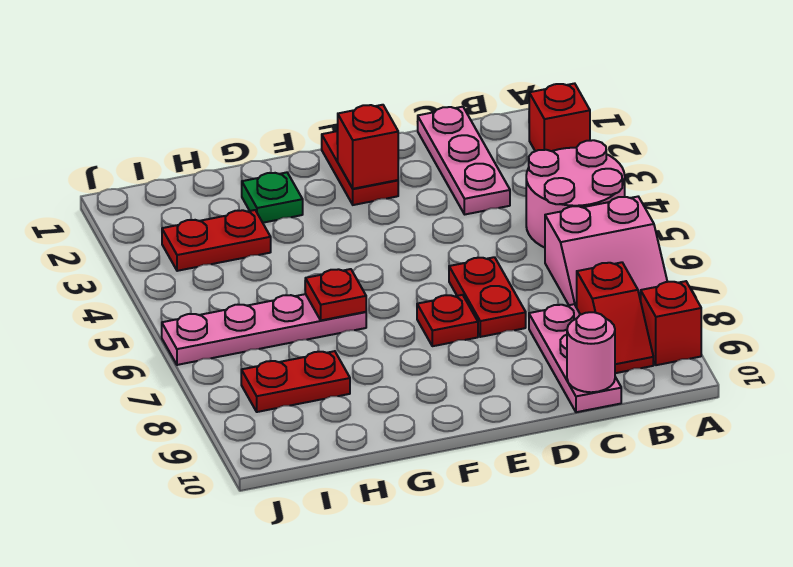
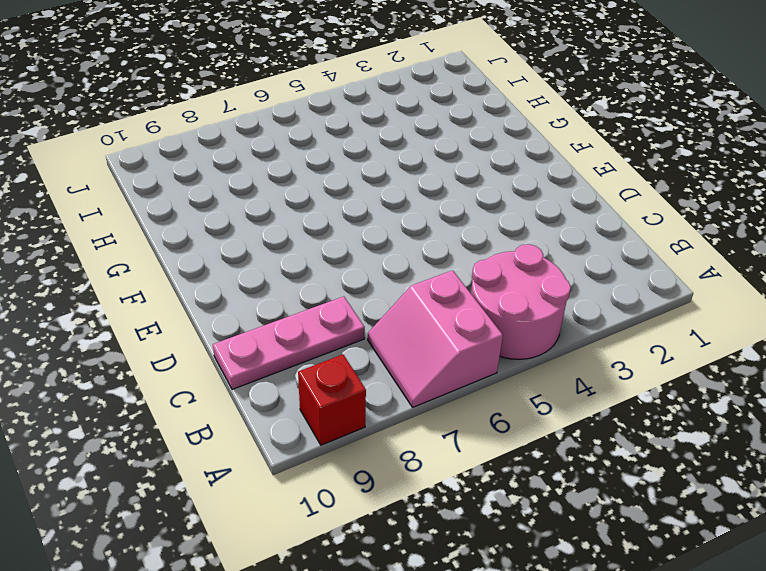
none -> red 1x1 brick [529,83,590,151]
none -> red 1x2 slope [577,262,653,373]
none -> pink 1x3 plate [418,107,510,214]

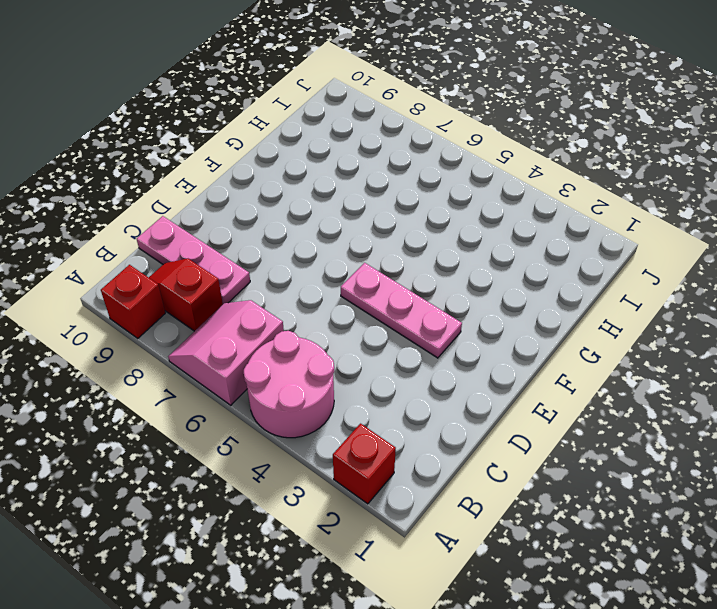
pink 1x3 plate [341,263,462,358] -> pink 1x3 plate moved to [418,107,510,214]
none -> red 1x2 plate [449,257,526,337]
none -> red 1x2 plate [322,131,398,205]
none -> red 1x1 plate [417,295,478,346]

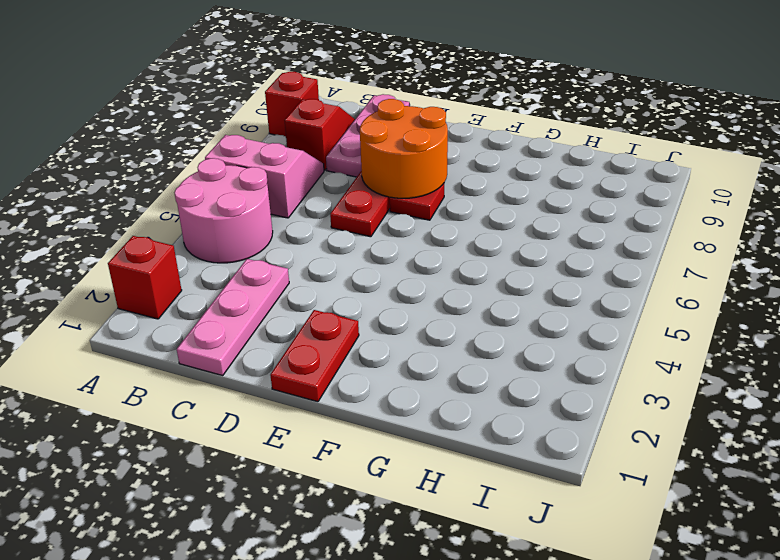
orange 2x2 round brick [360,99,448,198] -> none
none -> green 1x1 plate [242,172,303,223]
none -> pink 1x4 plate [162,294,366,365]
none -> red 1x2 plate [162,210,271,271]

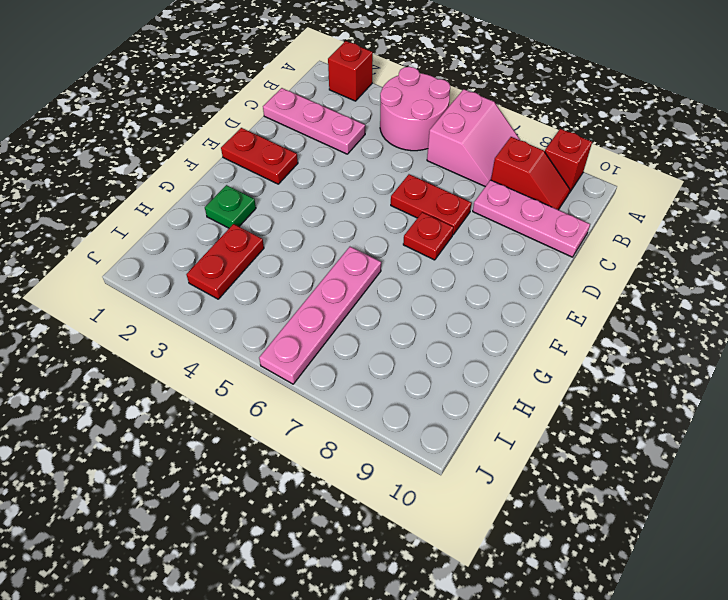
none -> red 1x2 plate [241,351,350,412]
none -> pink 1x1 round brick [567,312,615,392]
none -> red 1x1 brick [337,105,398,189]

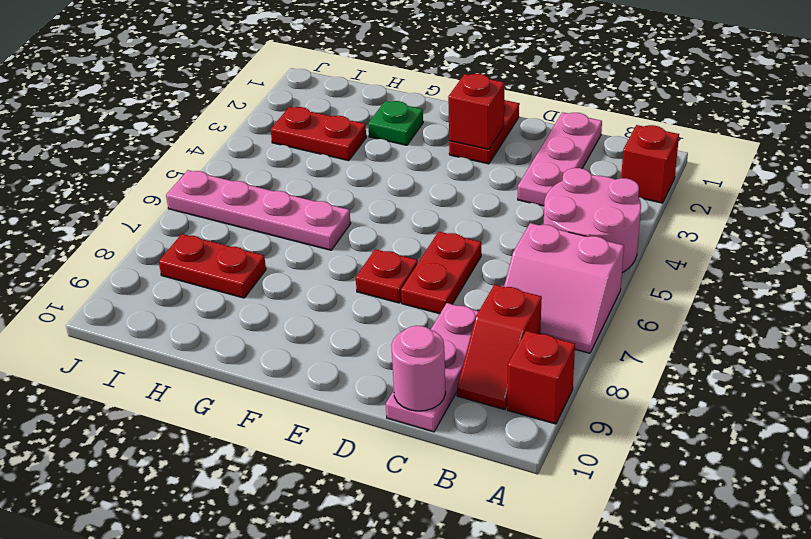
none -> red 1x1 plate [305,269,366,320]

